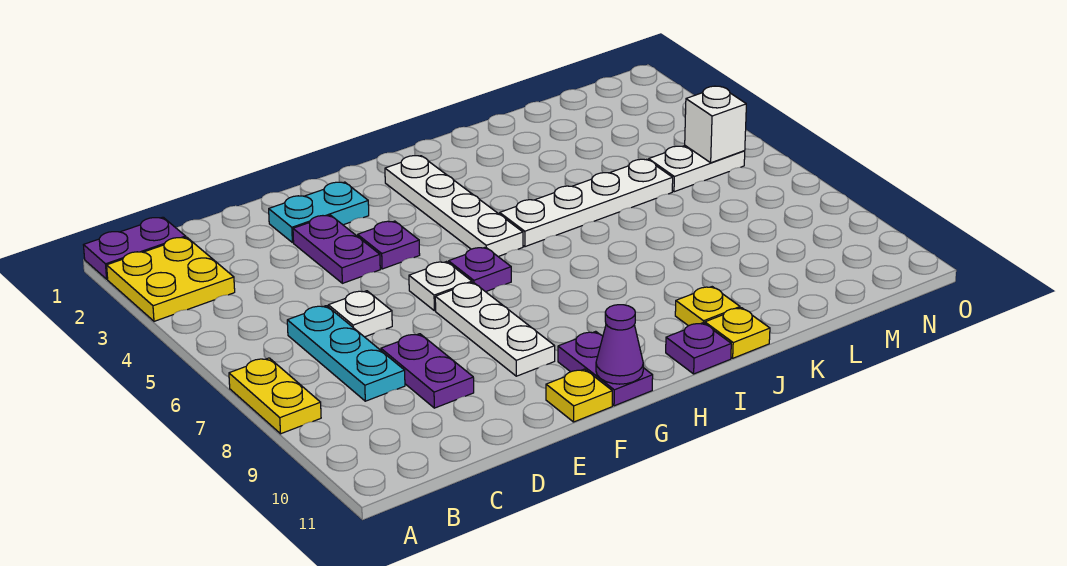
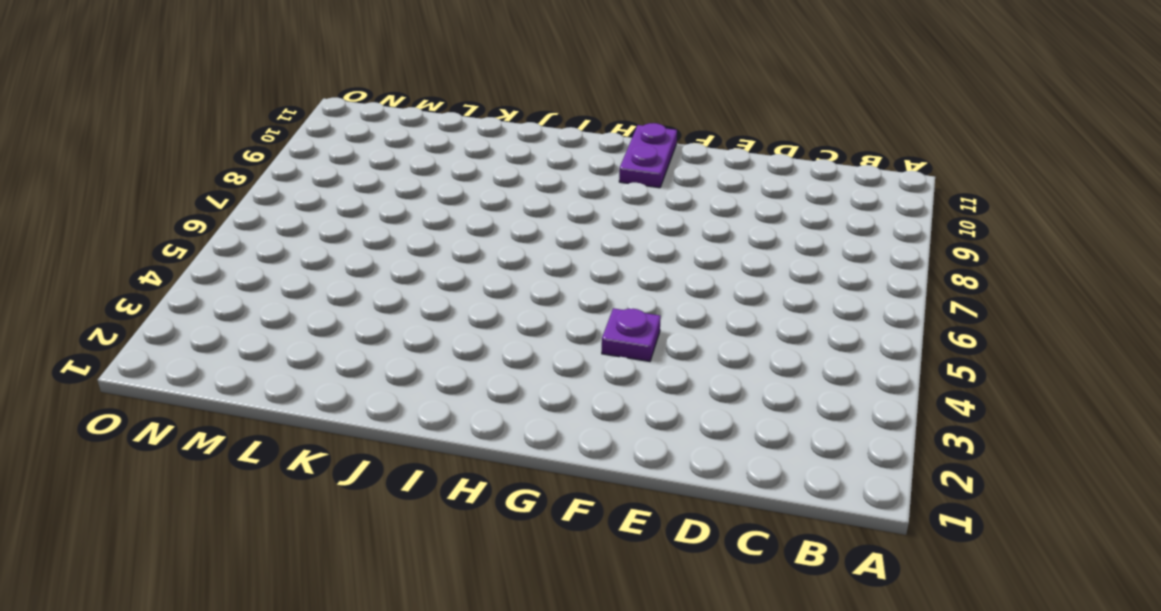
none -> purple 1x2 plate [84,217,186,279]
none -> yellow 2x2 plate [107,237,235,321]
none -> yellow 1x2 plate [229,358,321,434]

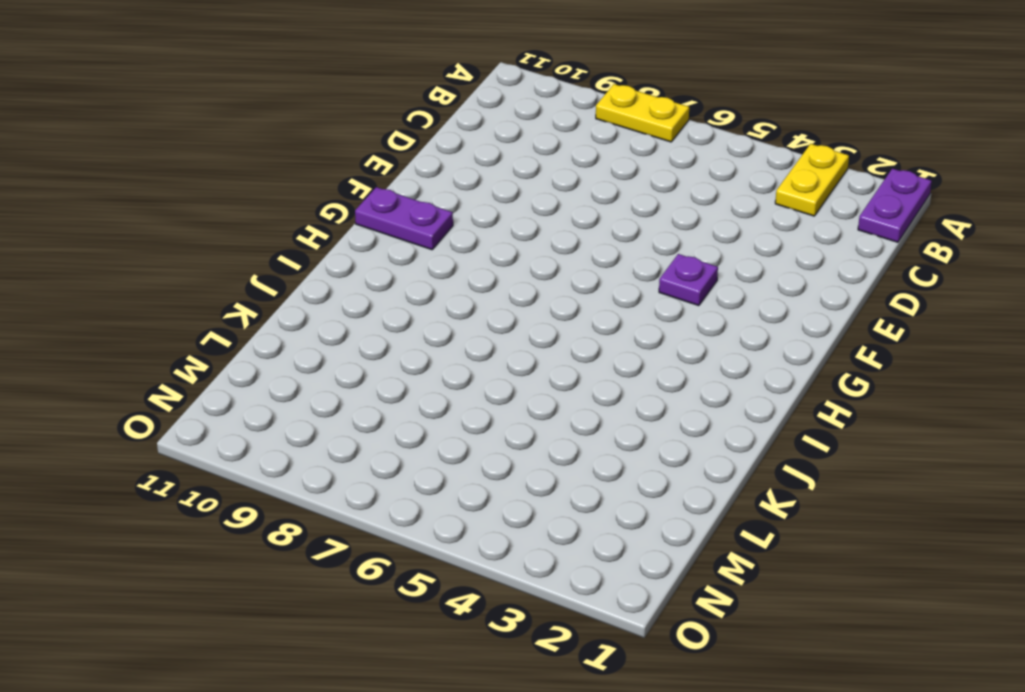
yellow 1x2 plate [775,144,849,216] -> yellow 2x2 plate [107,237,235,321]
none -> cyan 1x3 plate [287,306,405,401]
none -> white 1x1 plate [328,291,392,337]
none -> purple 1x2 plate [381,334,474,408]

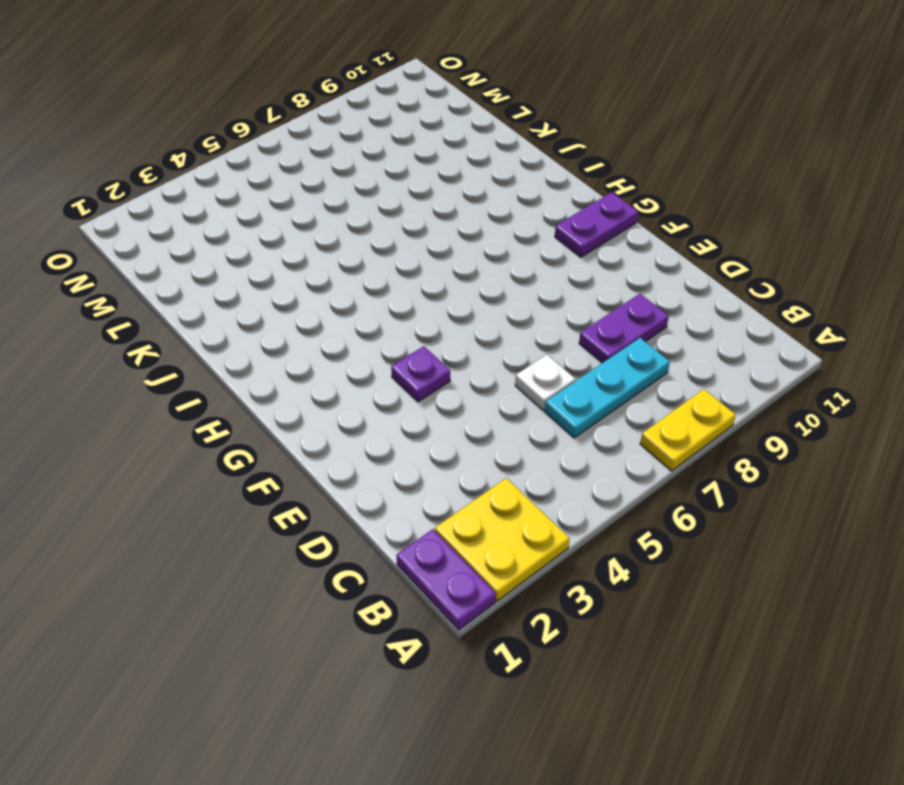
none -> cyan 1x2 plate [269,182,369,243]
none -> purple 1x2 plate [293,215,380,283]
none -> white 1x1 plate [409,262,472,311]

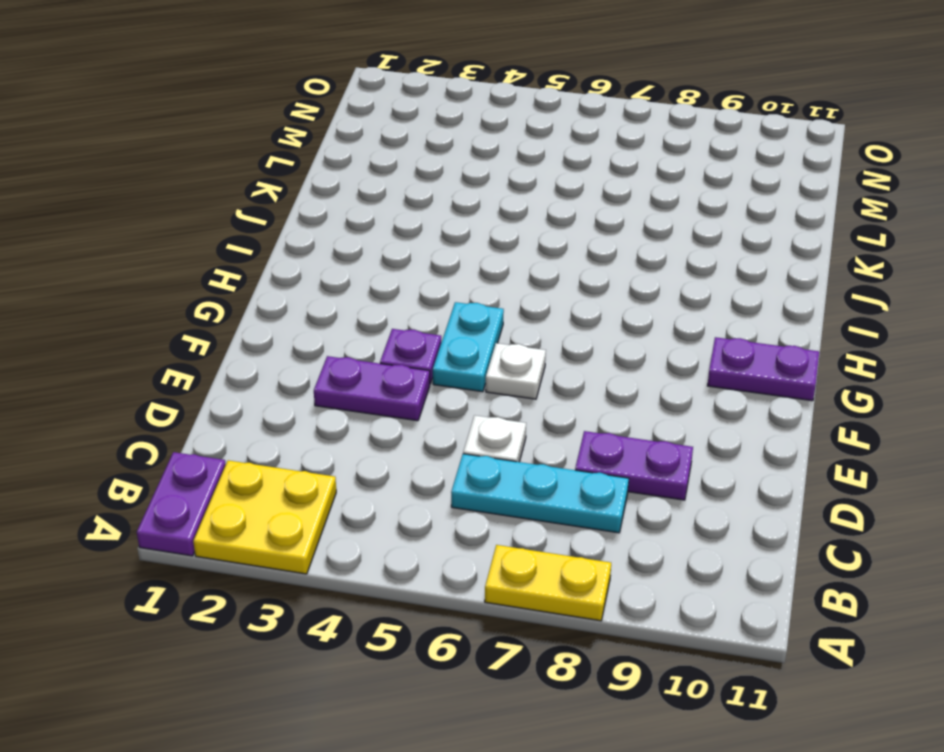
cyan 1x2 plate [433,302,504,392] -> cyan 1x2 plate moved to [269,182,369,243]
none -> white 1x3 plate [435,282,555,376]
none -> yellow 1x1 plate [546,369,612,422]
none -> purple 1x1 plate [449,247,511,292]

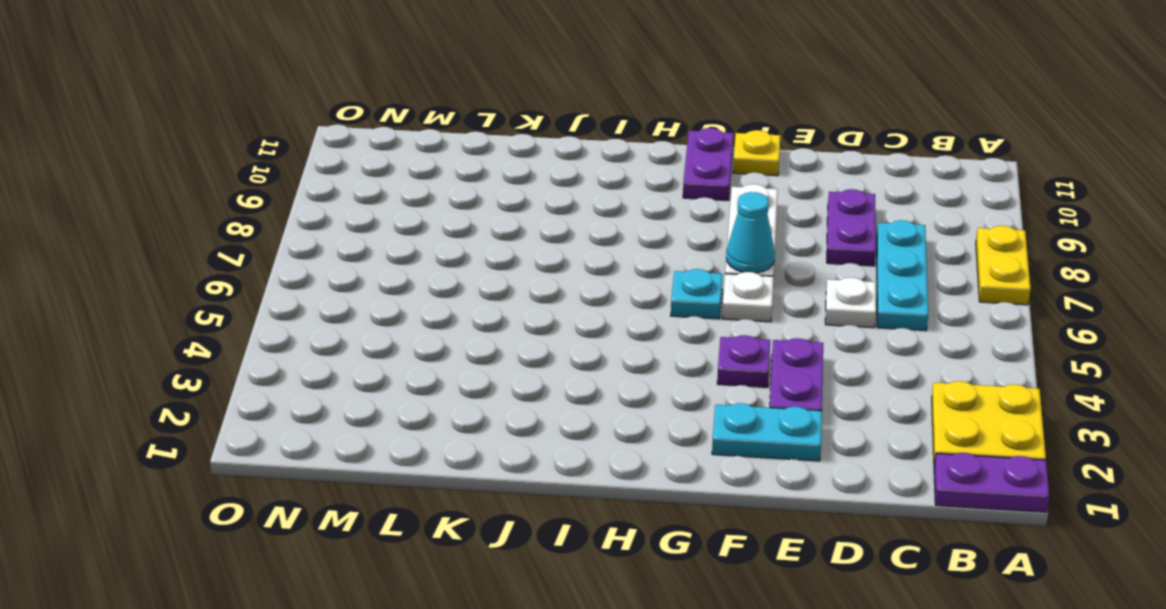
cyan 1x1 cone [726,192,775,273] -> none
cyan 1x1 plate [671,269,723,319] -> purple 1x1 plate [449,247,511,292]
none -> white 1x4 plate [385,156,523,256]
none -> white 1x4 plate [500,159,673,247]
none -> purple 1x1 plate [666,323,731,374]

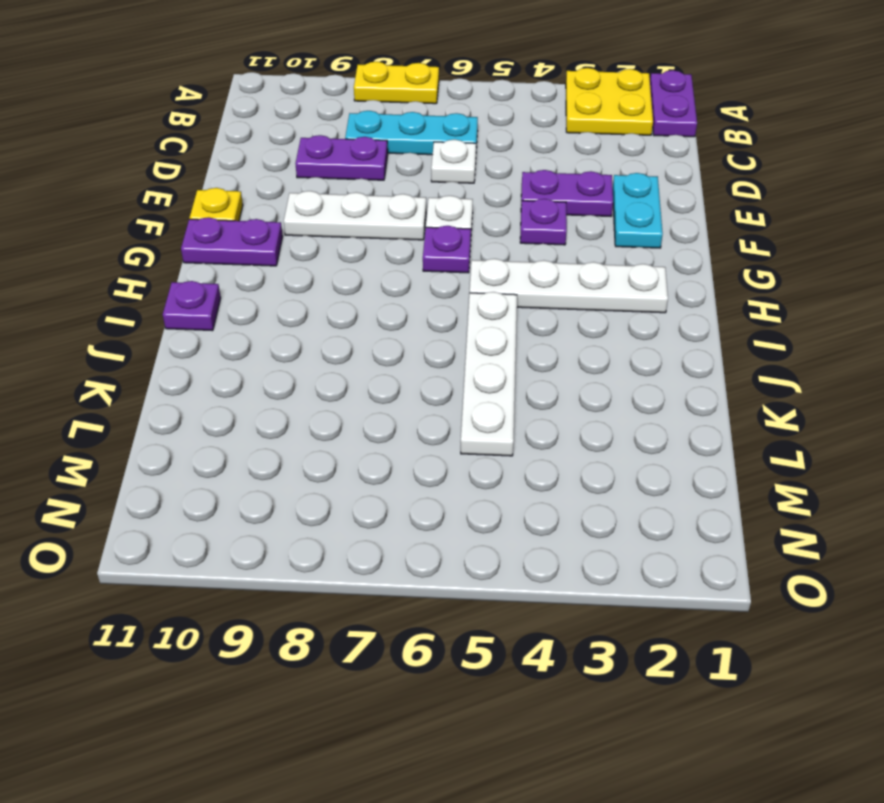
none -> yellow 1x1 plate [675,287,740,326]
none -> yellow 1x1 plate [705,308,770,358]
none -> white 1x2 plate [649,146,745,192]

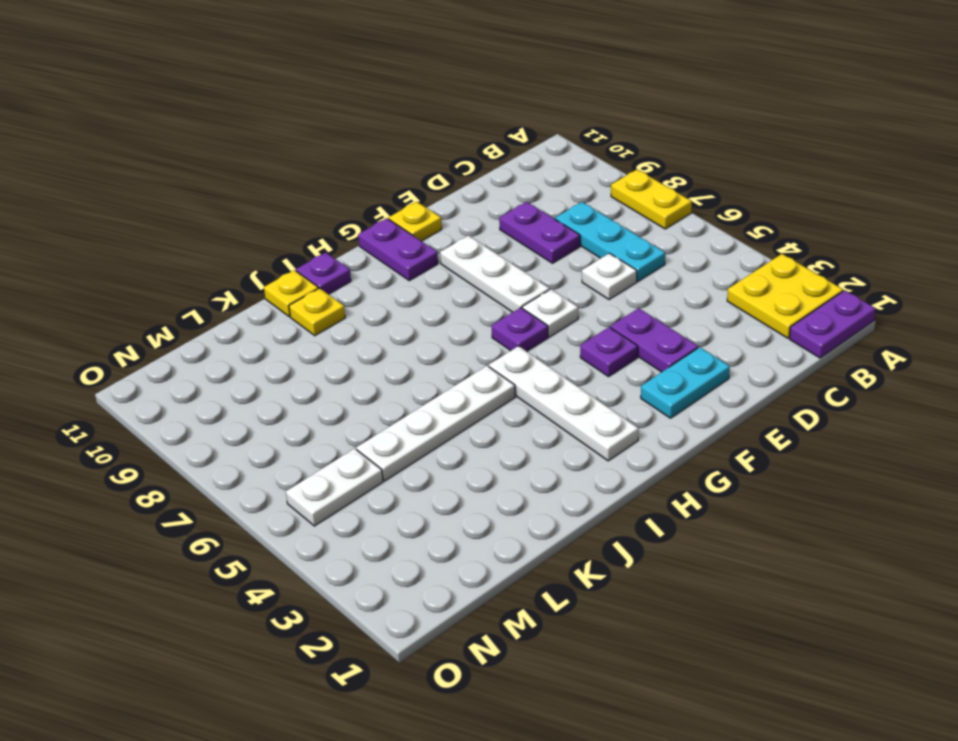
none -> purple 1x1 cone [596,305,643,384]
none -> white 1x1 brick [685,86,746,163]

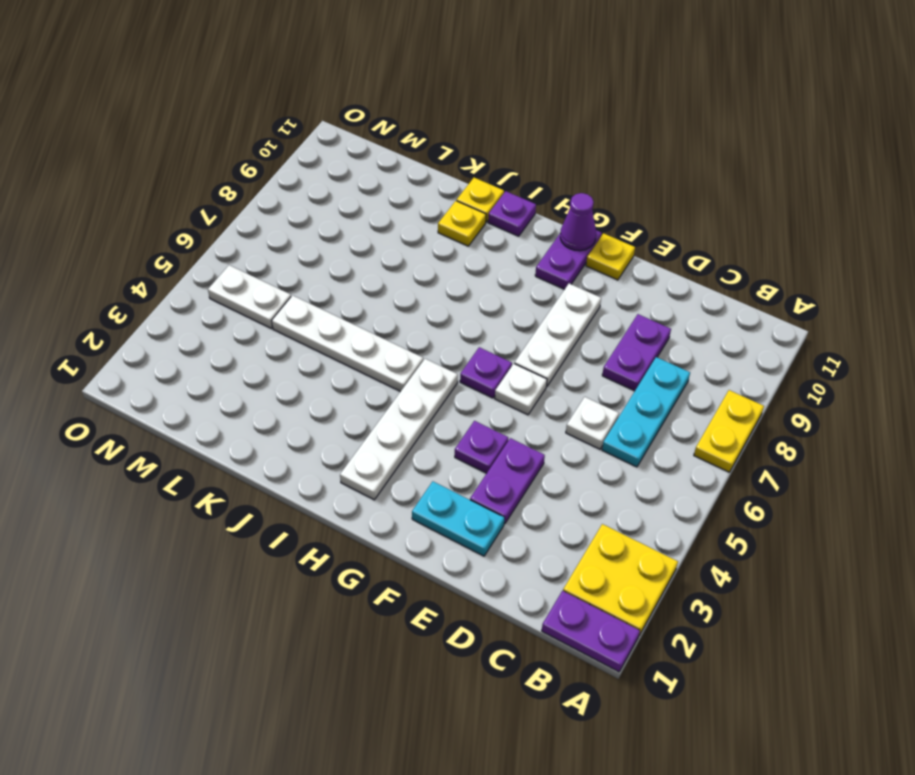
none -> white 1x1 brick [685,86,746,163]

